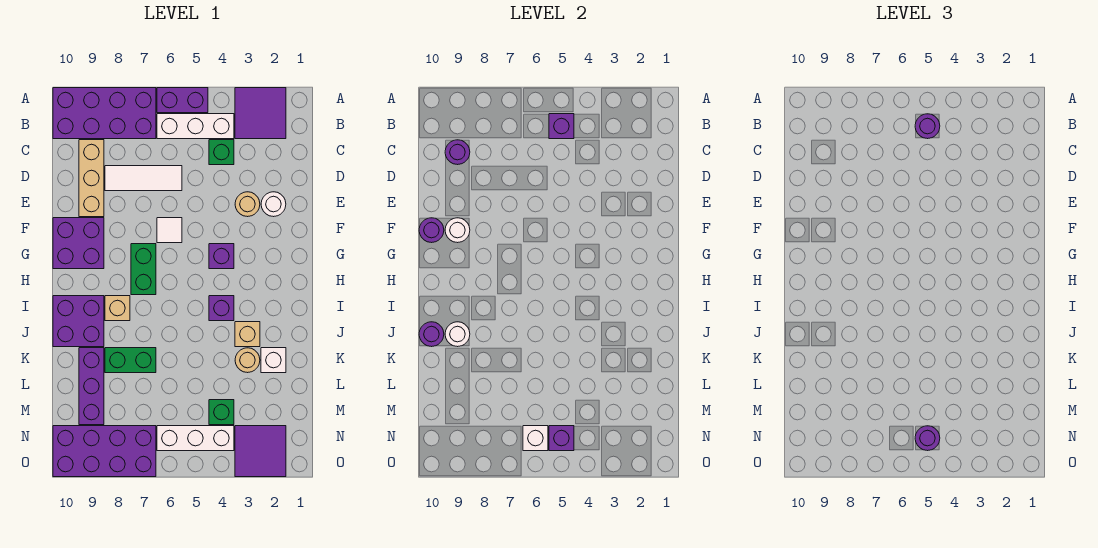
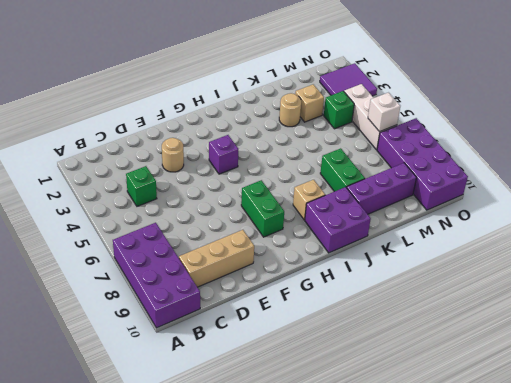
green 1x2 brick [241,180,284,237] -> green 1x2 brick turned to [131,244,156,295]
tan 1x1 brick [295,84,324,122] -> tan 1x1 brick moved to [235,322,260,347]
none -> purple 2x2 tile [235,88,286,139]
none -> purple 1x2 brick [157,88,208,113]
none -> white 1x3 brick [157,114,234,139]
none -> white 1x3 tile [105,166,182,191]

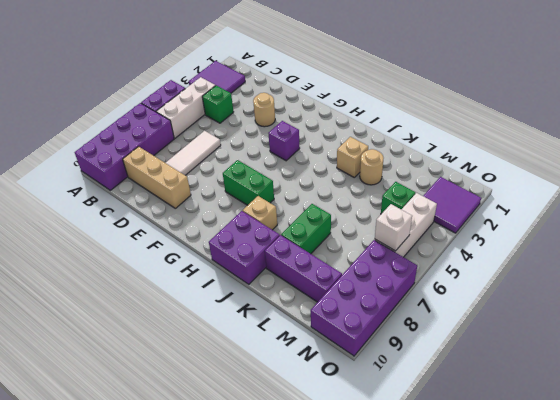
none -> white 1x1 round brick [261,192,286,217]
none -> white 1x1 tile [157,218,182,243]
none -> purple 2x2 brick [53,218,104,269]
none -> purple 1x1 brick [209,296,234,321]

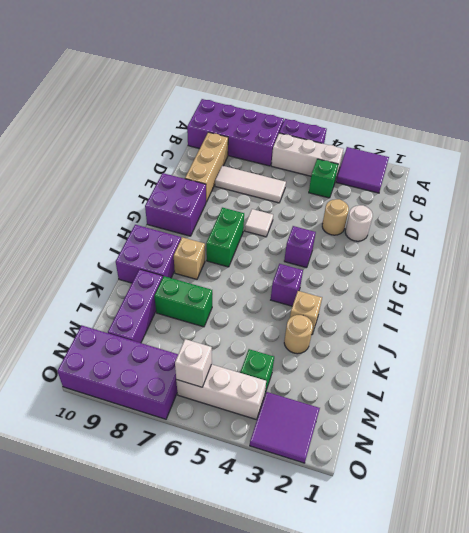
none -> white 1x1 brick [261,348,286,373]
none -> purple 1x1 brick [549,114,574,139]
none -> purple 1x1 round brick [445,140,470,165]
none -> white 1x1 round brick [445,218,470,243]

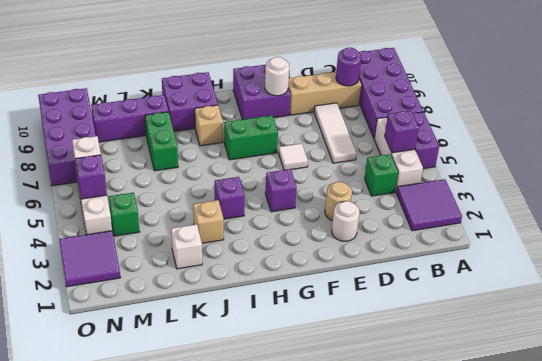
none -> tan 1x1 round brick [235,348,260,373]
none -> purple 1x1 round brick [419,218,444,243]
none -> white 1x1 round brick [445,322,470,347]
none -> purple 1x1 round brick [419,322,444,347]

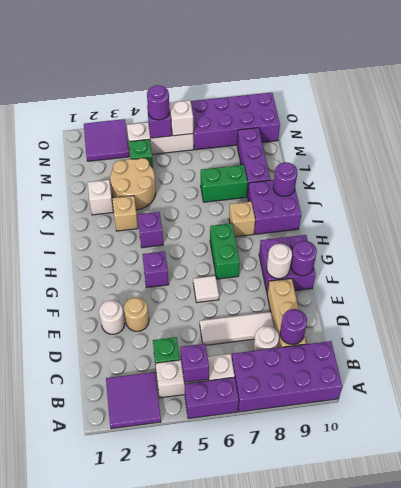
white 1x1 round brick [254,326,279,351] -> white 1x1 round brick moved to [445,322,470,347]
tan 2x2 round brick [110,158,156,210] -> tan 1x1 round brick [235,348,260,373]
none -> purple 1x1 round brick [915,114,940,139]

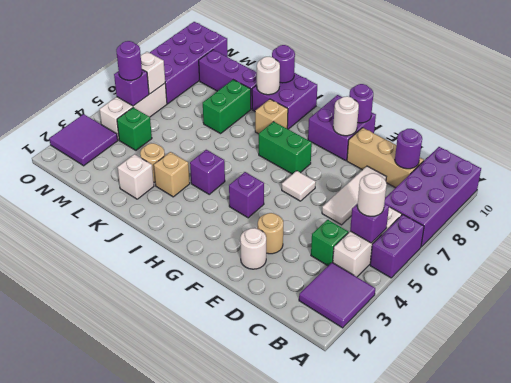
white 1x1 round brick [357,173,387,216] -> purple 1x1 round brick [915,114,940,139]

